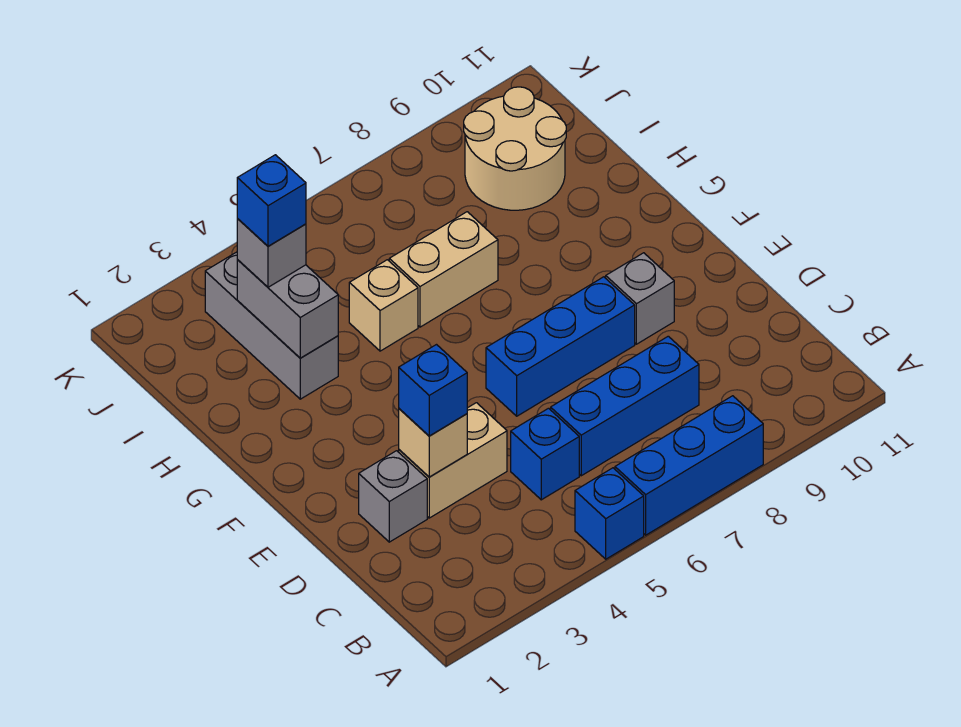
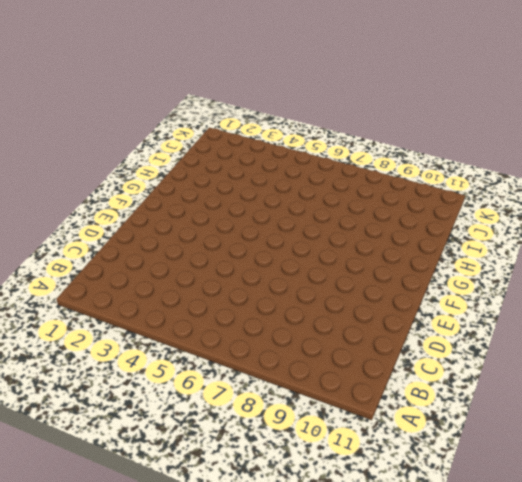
none -> blue 1x1 brick [575,468,644,559]
none -> blue 1x3 brick [615,396,763,535]
none -> blue 1x1 brick [511,408,579,500]

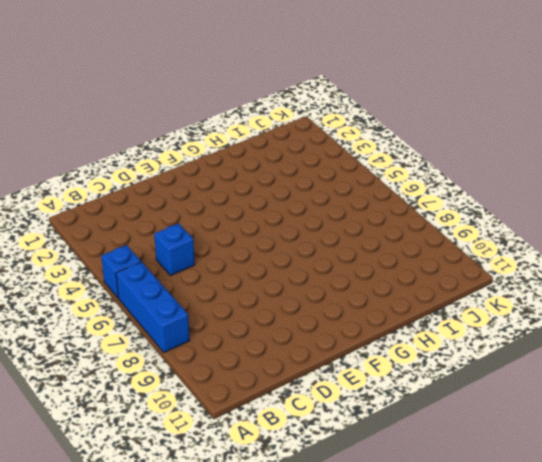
none -> blue 1x3 brick [551,336,699,476]
none -> grey 1x1 brick [359,451,427,542]
none -> tan 1x2 brick [399,403,507,518]

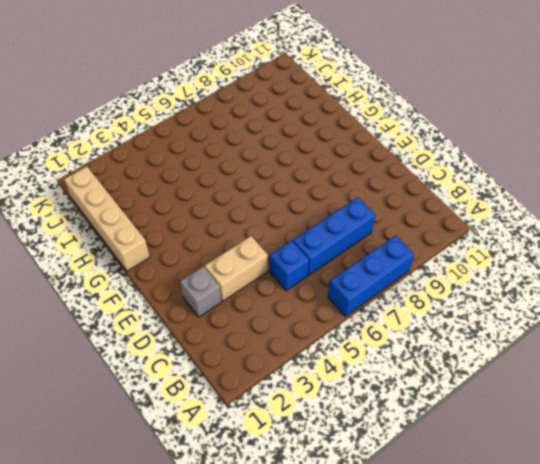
tan 1x4 brick [64,166,150,271] -> none
none -> blue 1x1 brick [575,468,644,559]
none -> blue 1x3 brick [486,277,635,416]
none -> grey 1x1 brick [606,253,674,344]

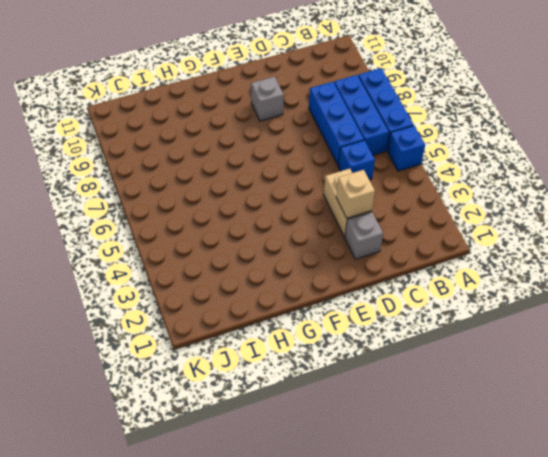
blue 1x3 brick [334,75,389,155] -> blue 1x3 brick moved to [486,277,635,416]
none -> grey 1x3 brick [205,252,338,399]
none -> tan 1x1 brick [349,260,418,351]
none -> tan 1x2 brick [389,212,498,327]

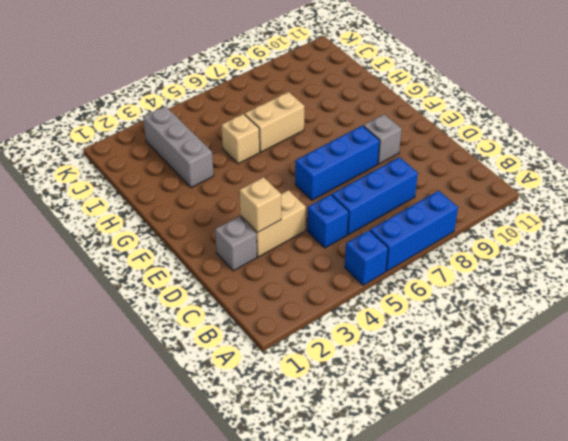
none -> tan 2x2 round brick [464,87,566,210]
none -> grey 1x2 brick [237,260,338,358]
none -> blue 1x1 brick [399,345,467,436]

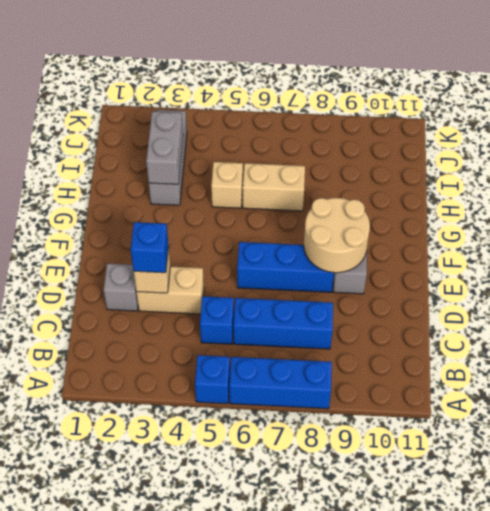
tan 2x2 round brick [304,198,370,273] -> tan 2x2 round brick moved to [464,87,566,210]
none -> grey 1x1 brick [237,219,306,287]
none -> blue 1x1 brick [237,155,306,246]

